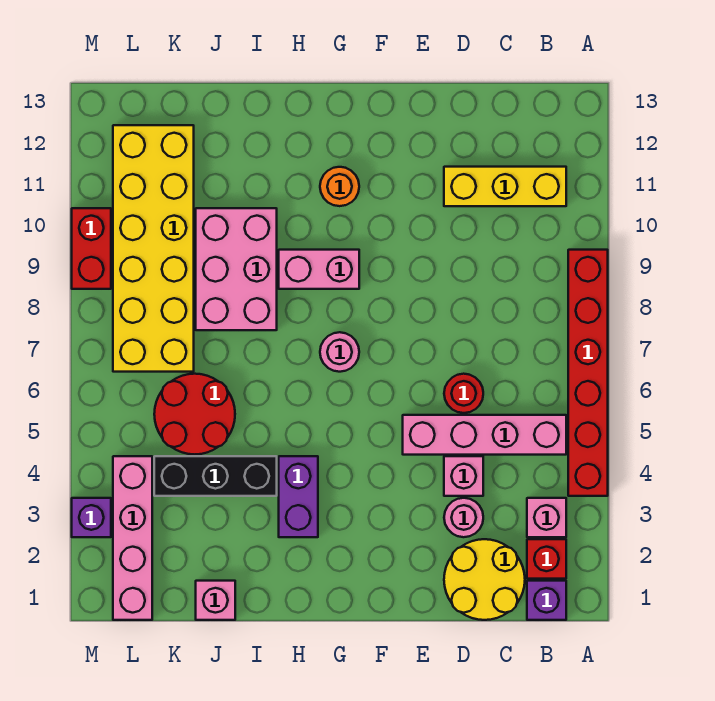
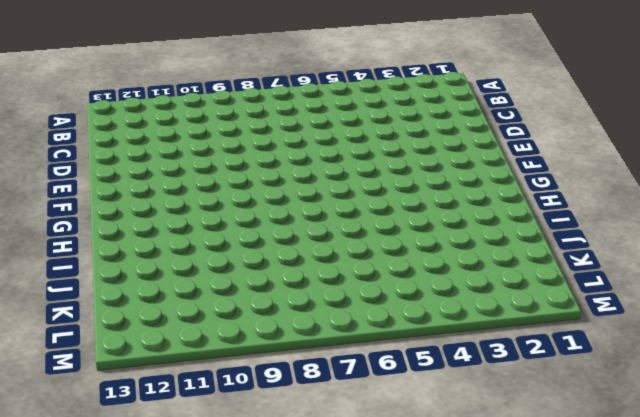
none -> red 1x6 brick [568,250,608,496]
none -> purple 1x1 brick [527,581,566,620]
none -> red 1x1 brick [527,539,566,579]

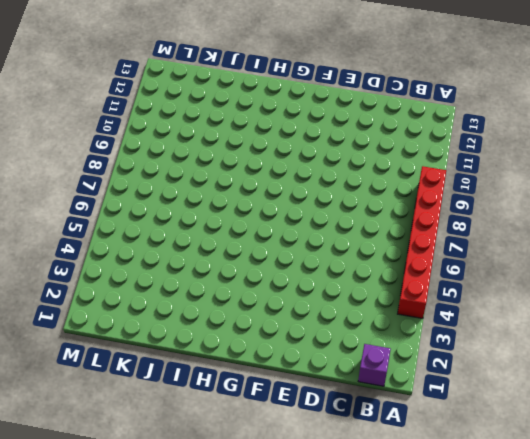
none -> red 1x1 brick [527,539,566,579]
none -> pink 1x1 brick [527,498,566,537]
none -> pink 1x4 brick [403,415,566,455]

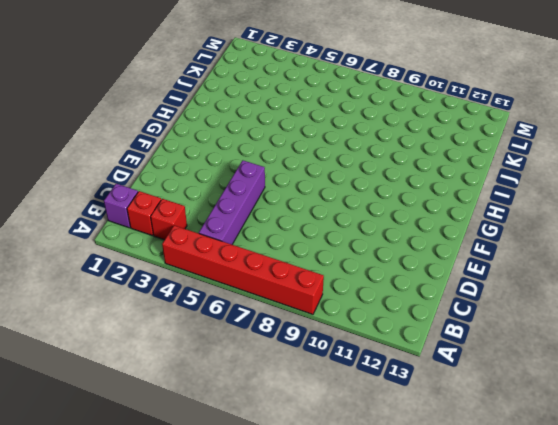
red 1x1 brick [151,199,187,240] -> pink 1x1 brick [527,498,566,537]
purple 1x4 brick [199,160,265,244] -> pink 1x4 brick [403,415,566,455]
none -> yellow 1x3 brick [444,167,566,206]
none -> yellow 2x2 round brick [444,539,525,620]
none -> pink 1x1 round brick [444,498,483,537]

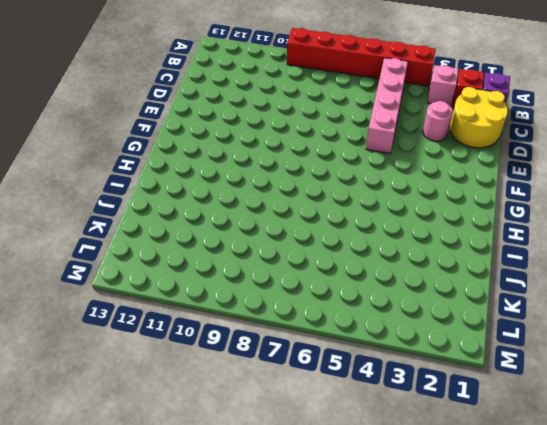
none -> yellow 1x3 brick [444,167,566,206]
none -> pink 1x1 brick [444,456,483,496]
none -> red 1x1 round brick [444,374,483,413]

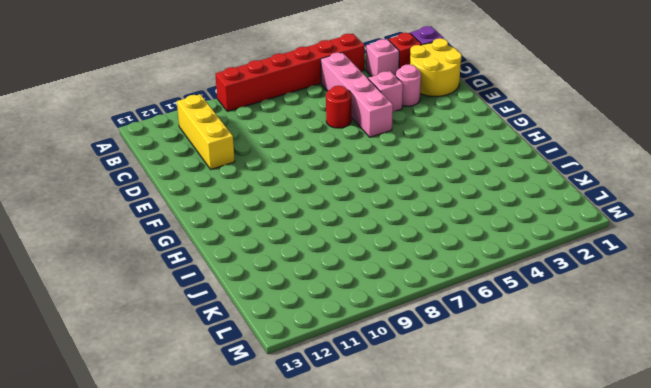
none -> pink 1x1 round brick [320,332,359,372]
none -> pink 1x2 brick [279,250,359,289]
none -> orange 1x1 round brick [320,167,359,206]

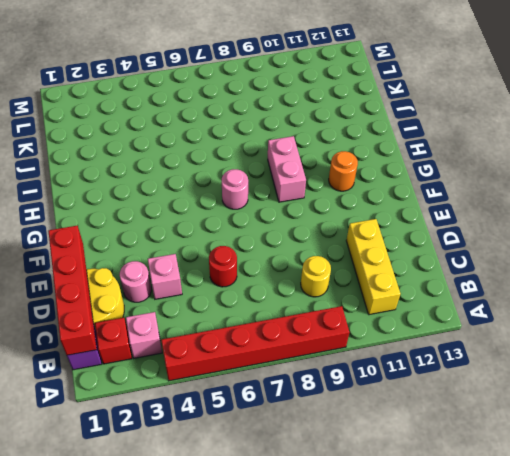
red 1x4 brick [48,226,97,355] -> none
yellow 1x1 round brick [301,256,331,297] -> none
none -> pink 1x4 brick [403,415,566,455]
none -> purple 1x2 brick [279,456,318,537]
none -> black 1x3 brick [154,456,277,496]

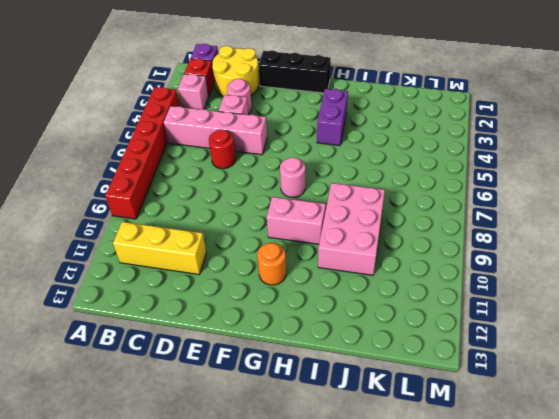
black 1x3 brick [259,50,331,93] -> black 1x3 brick moved to [154,456,277,496]
none -> pink 1x1 brick [196,581,235,620]
none -> red 2x2 round brick [154,374,235,454]
none -> yellow 2x6 brick [113,125,194,372]

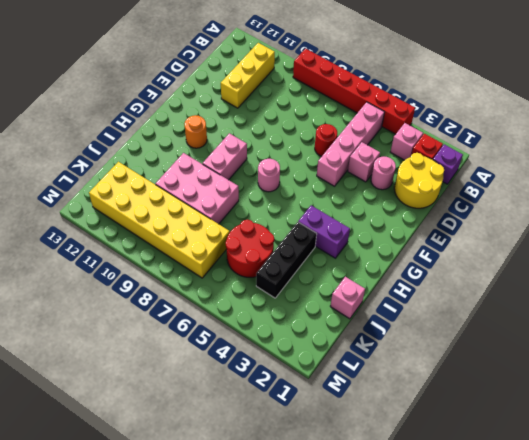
none -> pink 1x4 brick [113,456,152,620]
none -> purple 1x1 brick [72,498,111,537]
none -> red 1x2 brick [72,208,111,289]

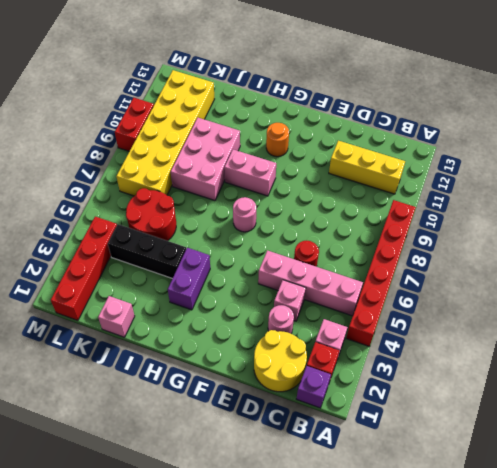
red 1x4 brick [51,217,117,320] -> pink 1x4 brick [113,456,152,620]
none -> purple 1x1 brick [72,498,111,537]

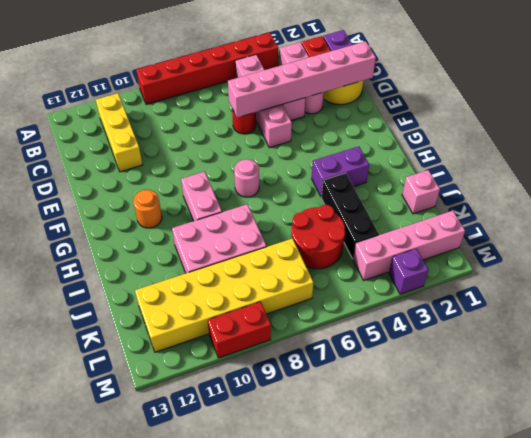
pink 1x6 brick [228,41,376,118] -> none

